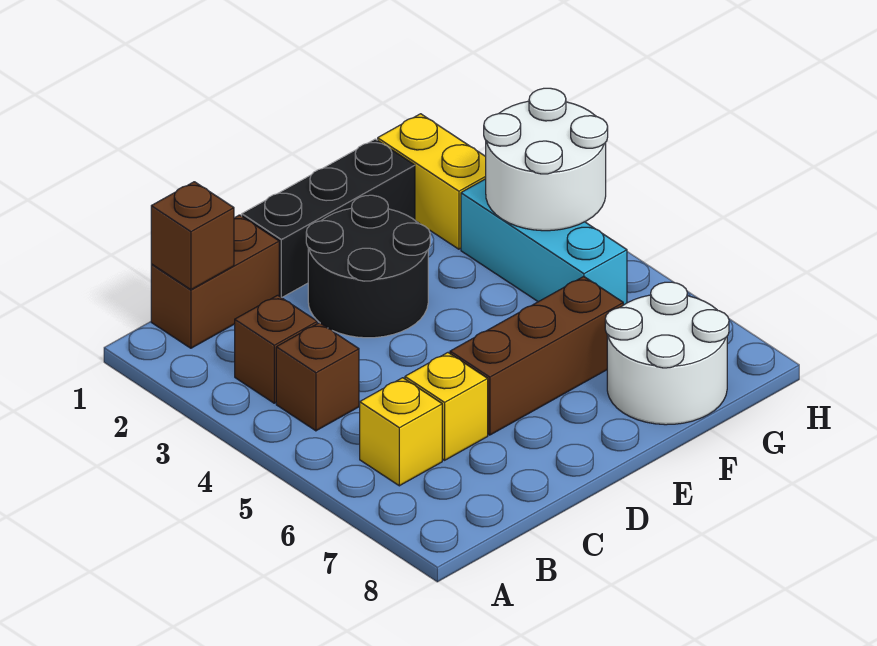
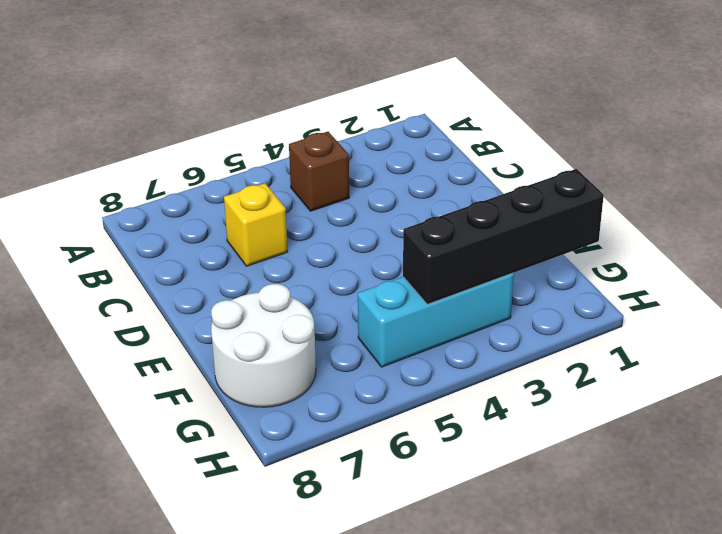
black 1x4 brick [403,169,604,304] -> white 2x2 round brick [484,88,608,231]
none -> brown 1x2 brick [151,215,279,348]
none -> brown 1x1 brick [235,295,317,403]
none -> yellow 1x1 brick [360,378,442,486]

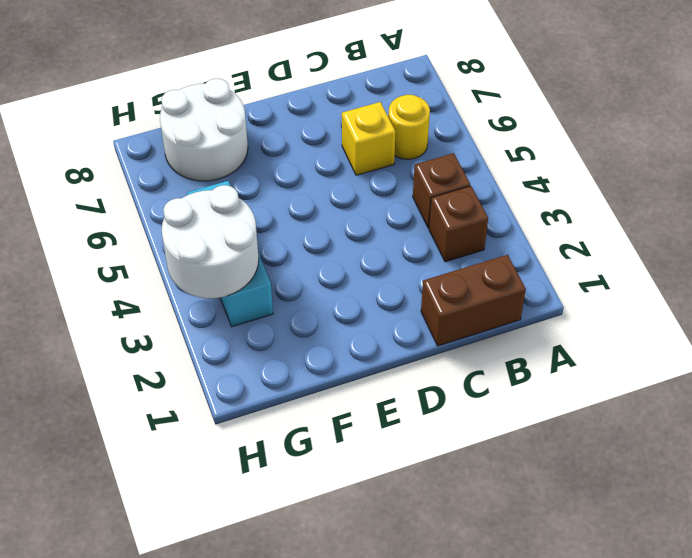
yellow 1x1 round brick [388,95,430,159] -> yellow 1x1 brick [360,378,442,486]
none -> black 1x3 brick [242,139,415,298]
none -> black 2x2 round brick [306,195,430,338]
none -> brown 1x3 brick [450,276,623,435]

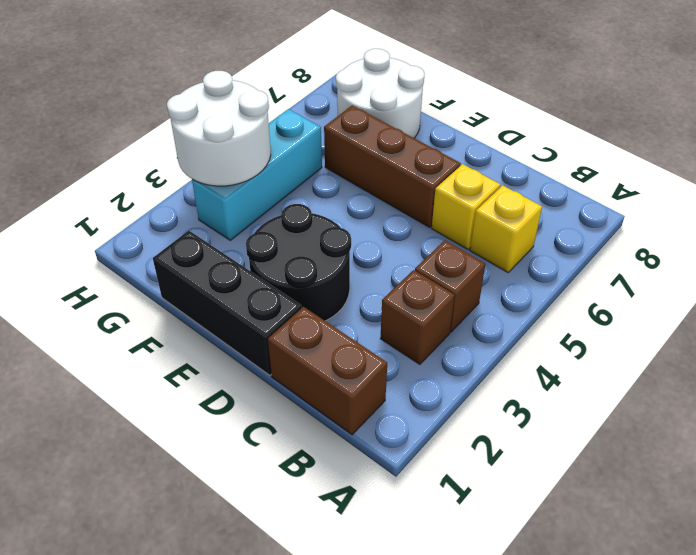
none -> yellow 1x2 brick [378,114,486,249]
none -> brown 1x1 brick [151,182,234,290]

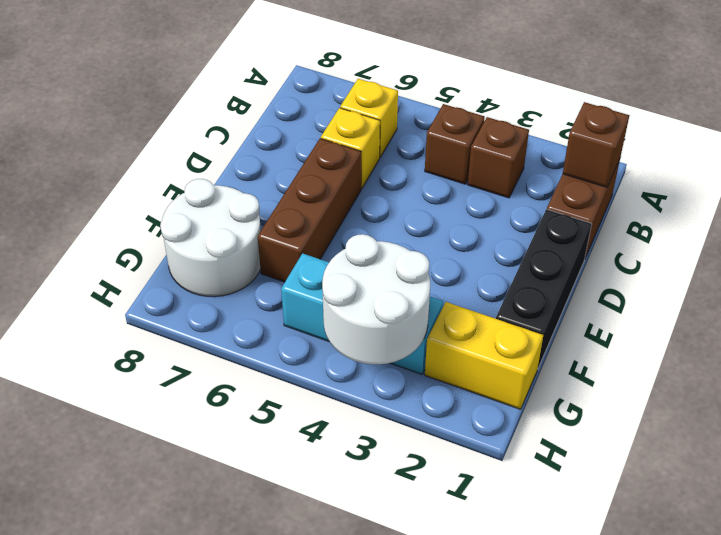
none -> black 2x2 round brick [306,195,430,338]

